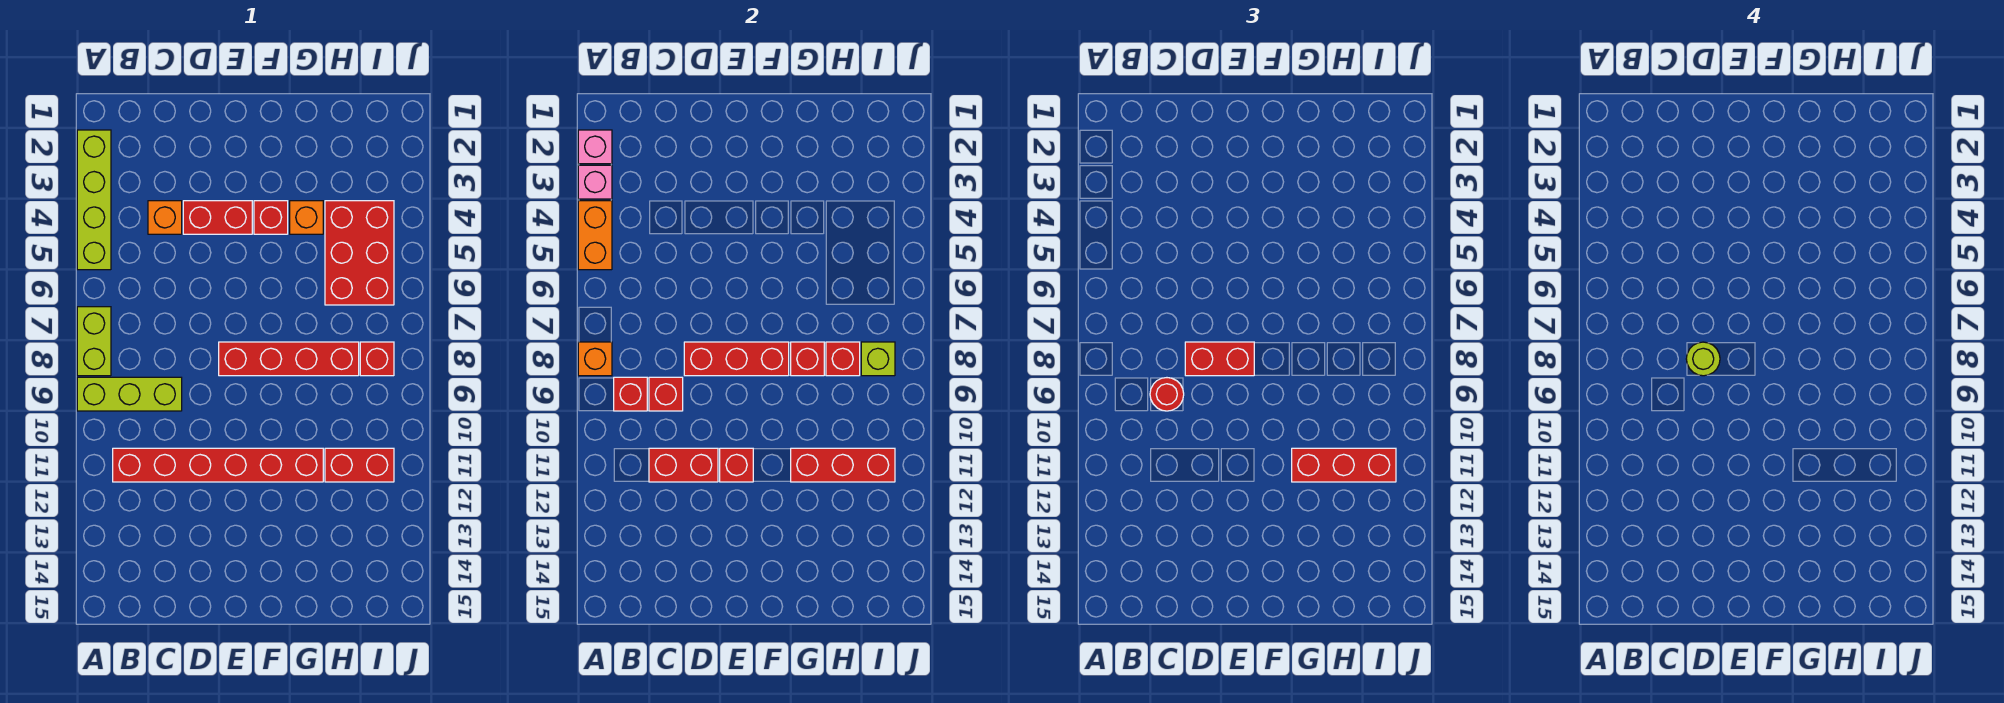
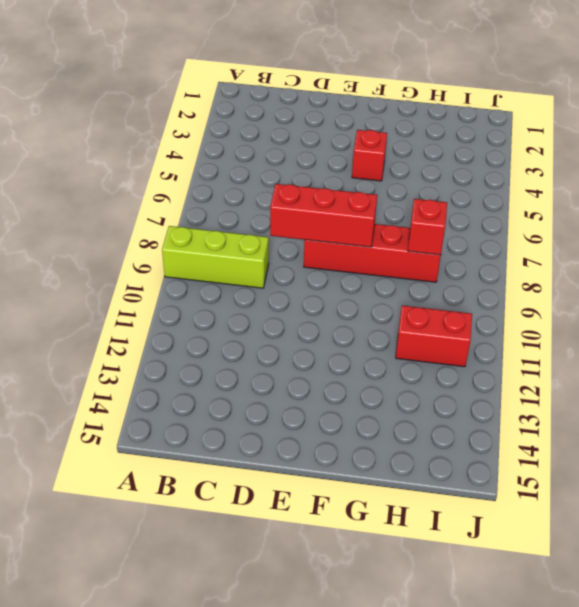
none -> lime 1x4 brick [77,130,111,270]
none -> lime 1x2 brick [77,307,111,376]
none -> red 1x6 brick [113,448,323,482]

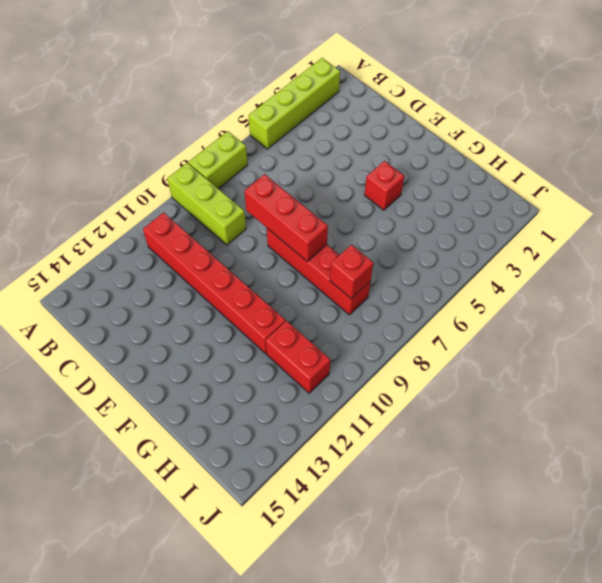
none -> orange 1x1 brick [148,201,182,234]
none -> red 1x2 brick [183,201,252,234]
none -> orange 1x1 brick [290,201,323,234]

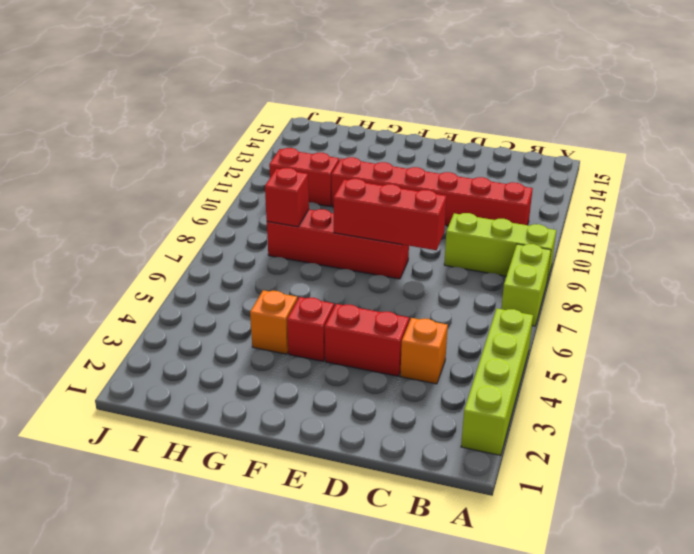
none -> red 2x3 brick [325,201,394,305]
none -> red 1x1 brick [360,342,394,376]
none -> pink 1x1 brick [578,130,612,164]

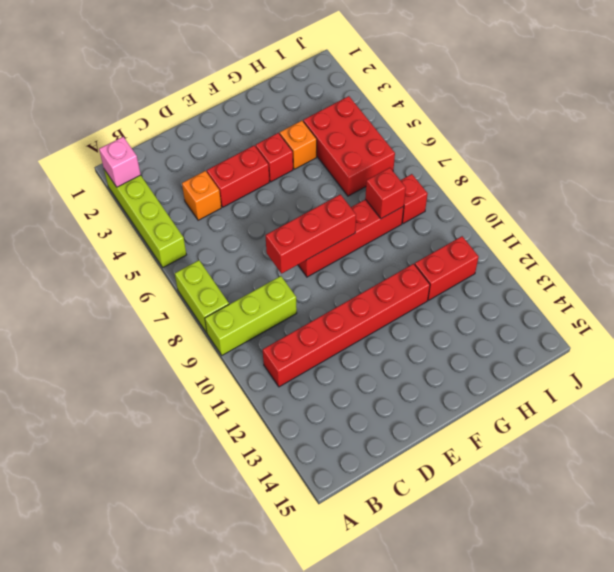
none -> pink 1x1 brick [578,165,612,199]
none -> orange 1x2 brick [578,201,612,270]
none -> orange 1x1 brick [578,342,612,376]

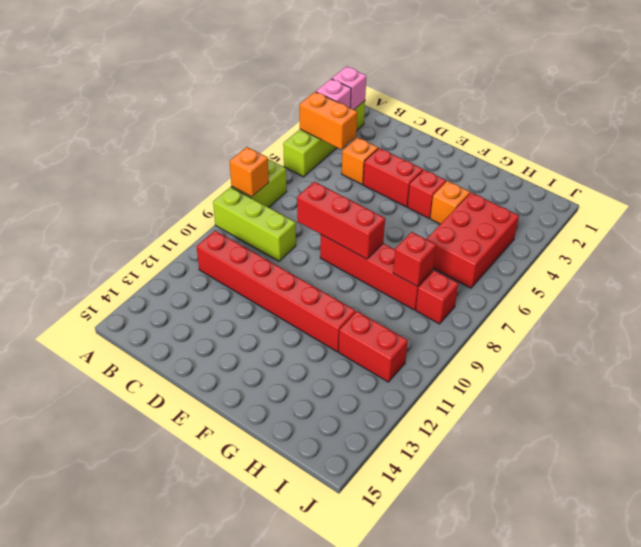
orange 1x2 brick [300,92,357,149] -> orange 1x2 brick turned to [578,201,612,270]
none -> red 1x1 brick [614,377,647,411]
none -> red 1x1 brick [649,377,683,411]
none -> red 1x2 brick [649,448,718,482]

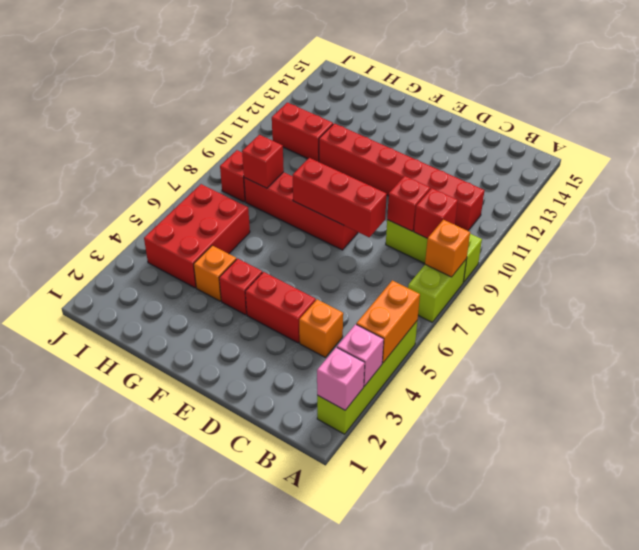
none -> red 1x2 brick [649,448,718,482]
none -> red 1x1 brick [720,448,753,482]
none -> red 1x1 brick [791,342,824,376]

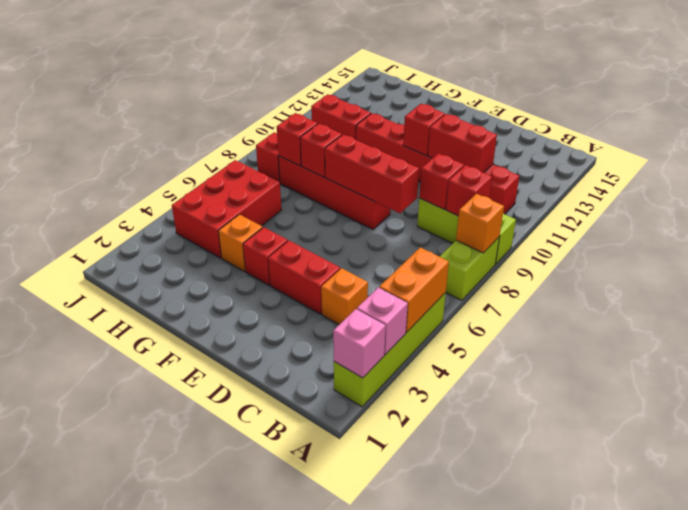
none -> red 1x3 brick [791,448,895,482]
none -> lime 1x1 brick [861,342,895,376]
none -> red 1x1 round brick [1150,378,1184,411]

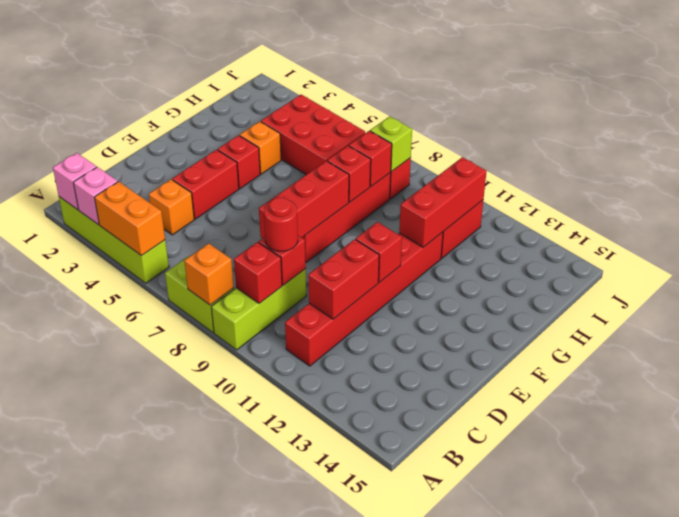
none -> red 1x2 brick [1185,342,1254,376]
none -> red 1x3 brick [1292,448,1396,482]
none -> lime 1x1 round brick [1686,342,1720,376]

